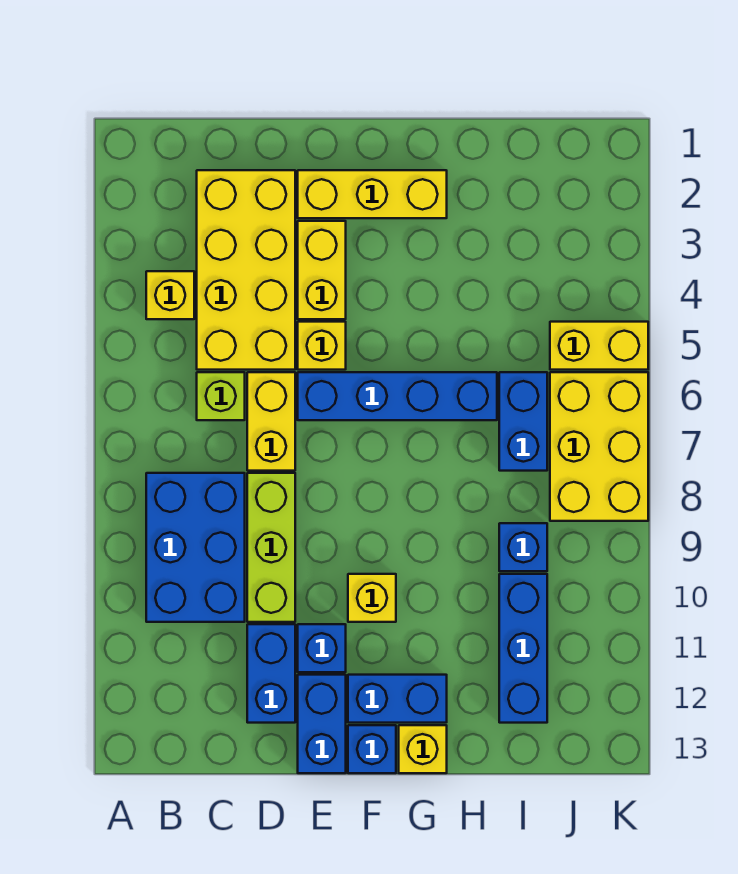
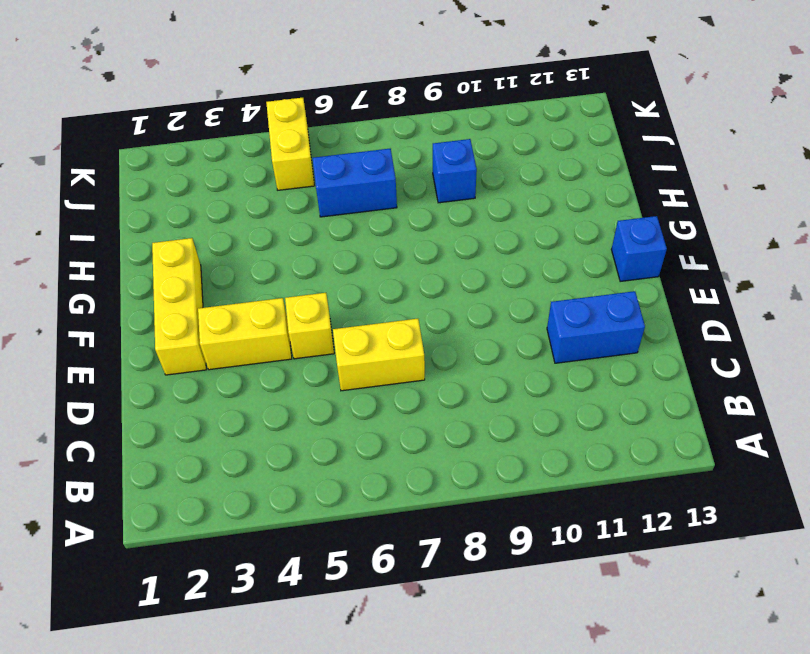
none -> yellow 1x1 brick [146,271,194,319]
none -> blue 2x3 brick [146,473,245,622]
none -> yellow 2x4 brick [197,170,295,370]

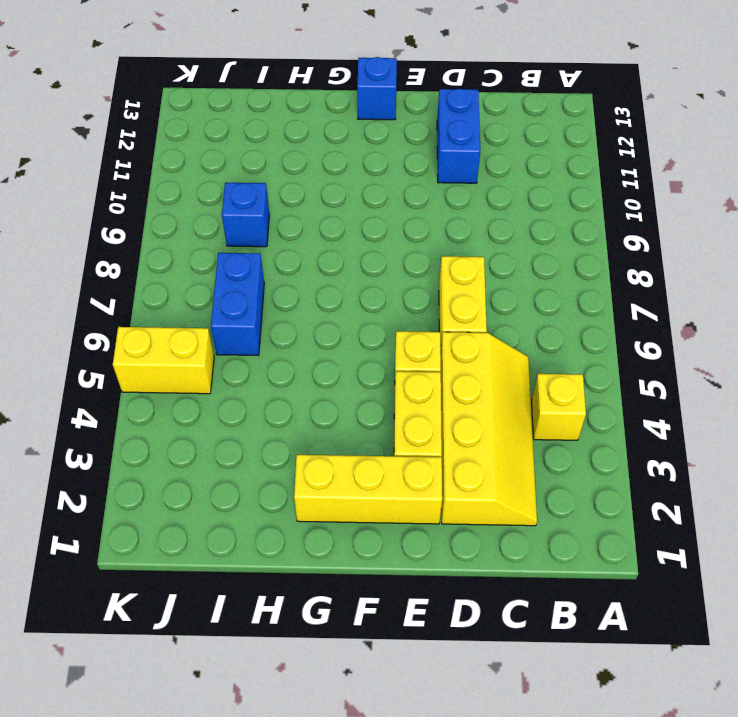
yellow 2x4 slope [440,332,537,526] -> yellow 2x4 brick [197,170,295,370]
none -> blue 2x3 brick [146,473,245,622]
none -> lime 1x1 brick [197,372,245,420]
none -> lime 1x3 brick [247,473,295,622]

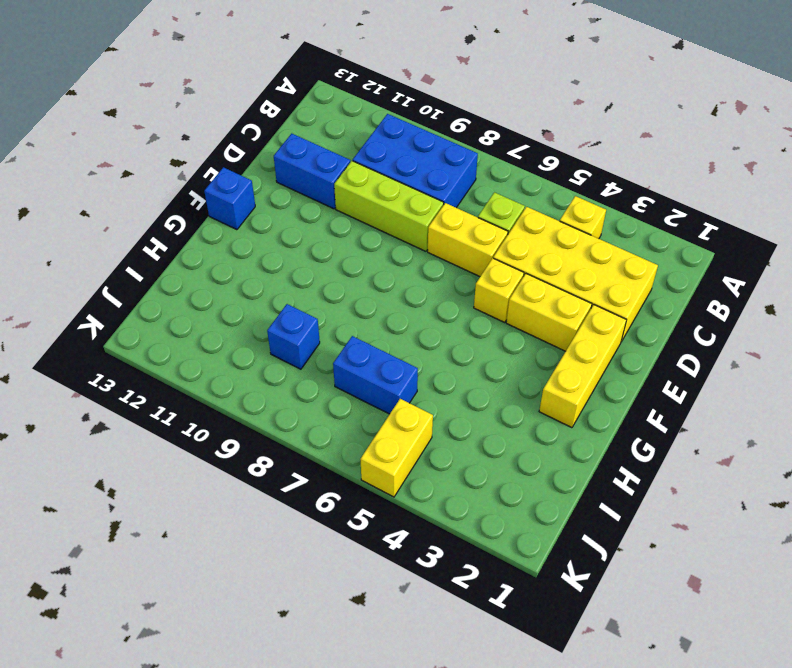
none -> blue 1x4 brick [298,372,497,420]
none -> blue 1x1 brick [298,624,346,672]
none -> blue 1x2 brick [298,675,346,773]

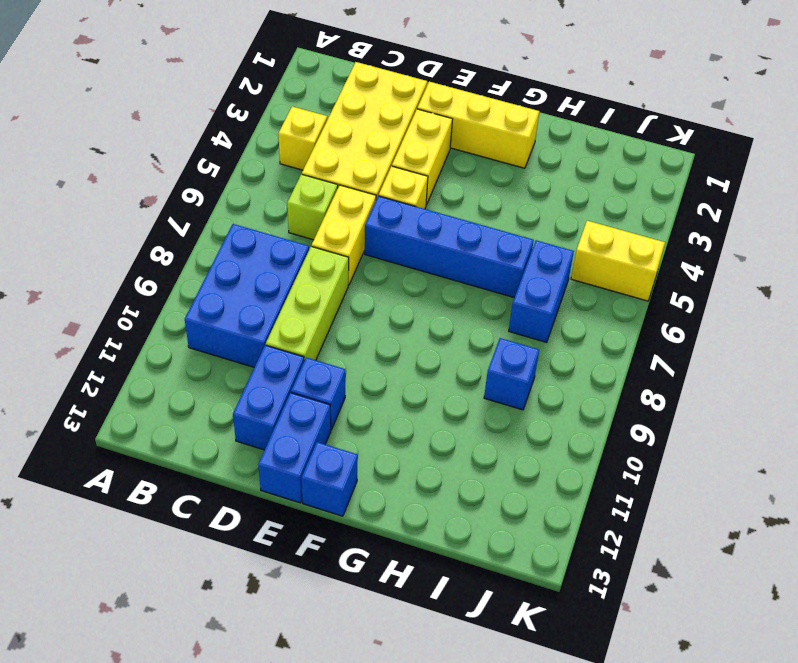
none -> yellow 1x1 brick [348,574,396,622]
none -> blue 1x2 brick [348,675,447,723]
none -> yellow 1x1 brick [399,725,447,773]

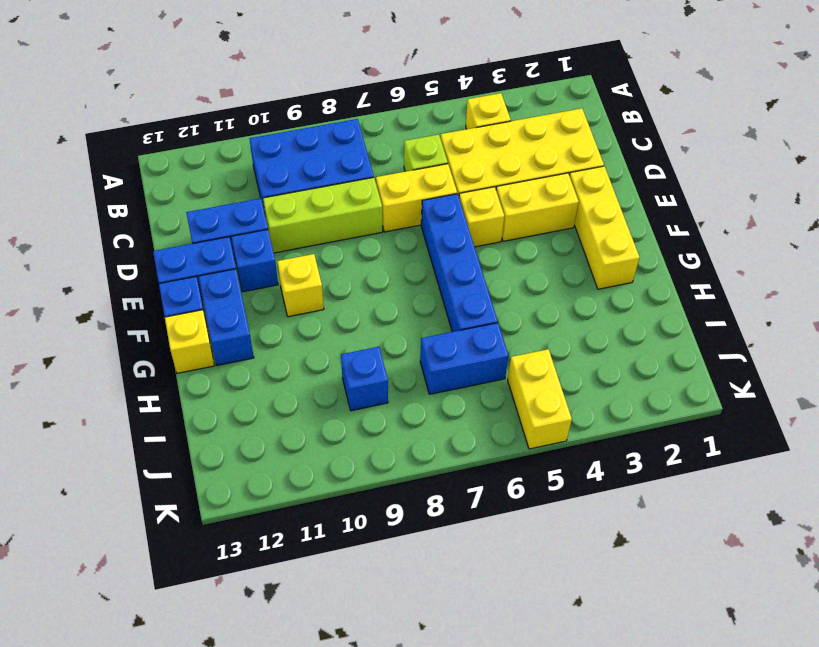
none -> blue 1x3 brick [499,574,547,723]
none -> yellow 2x3 brick [550,372,648,521]

